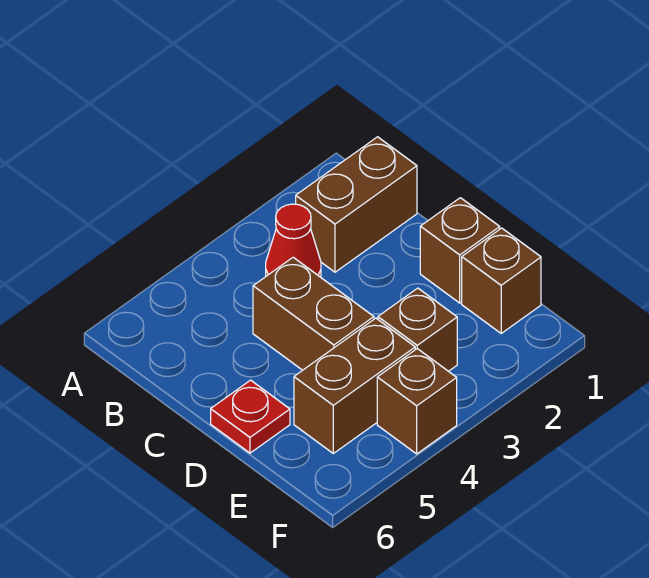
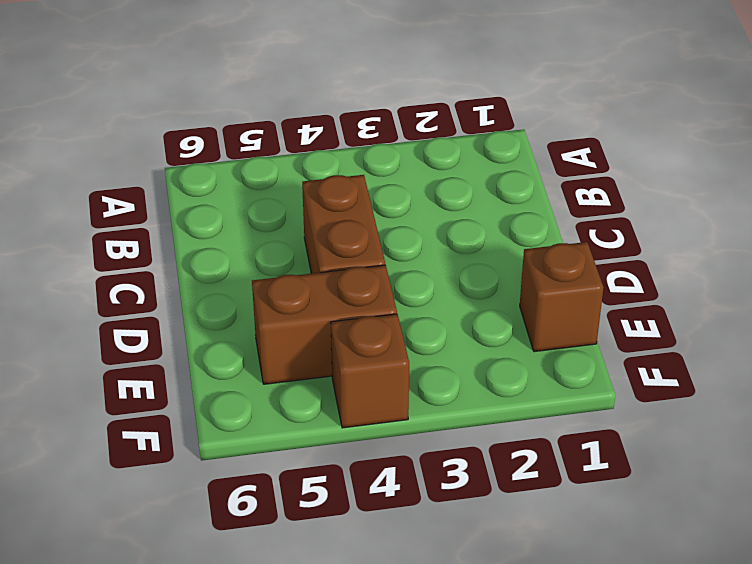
none -> brown 1x2 brick [296,137,417,272]
none -> red 1x1 cone [266,204,321,277]

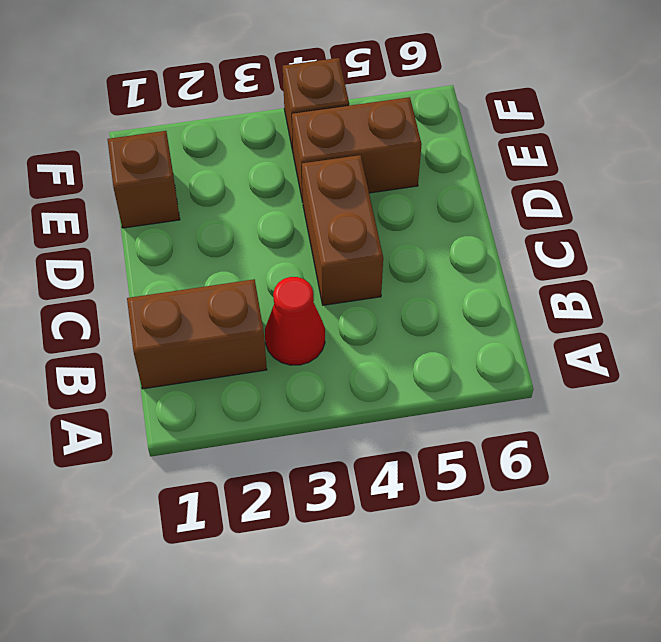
none -> brown 1x1 brick [420,198,500,303]
none -> red 1x1 plate [211,380,290,453]

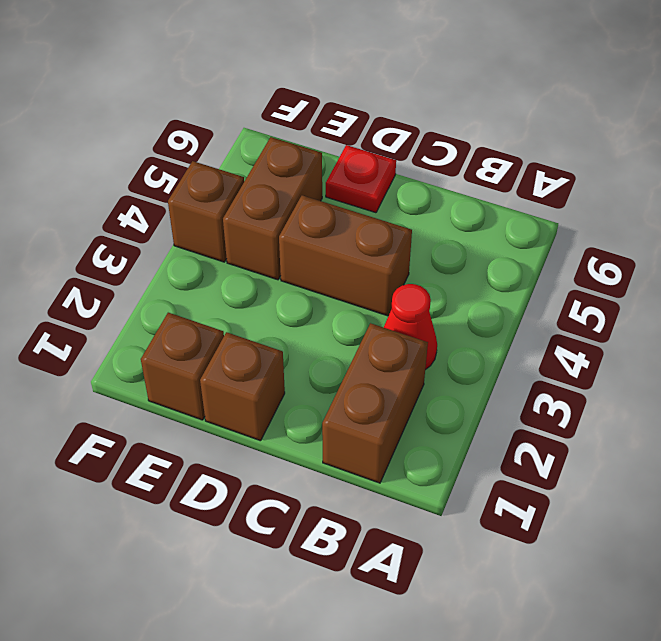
none -> brown 1x1 brick [378,288,457,371]

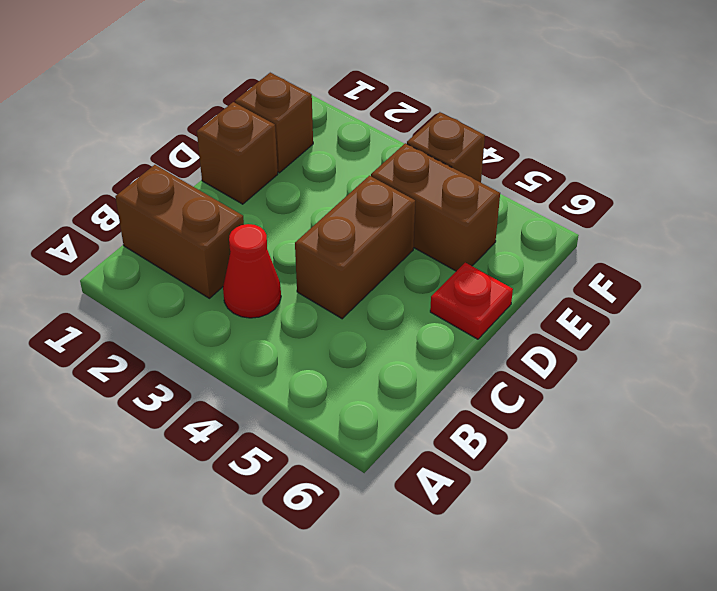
none -> brown 1x1 brick [378,288,457,371]

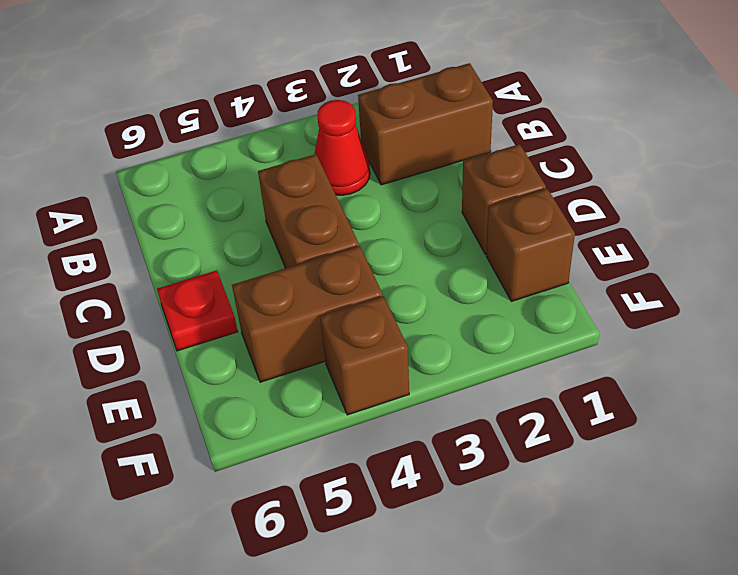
none -> brown 1x1 brick [378,288,457,371]

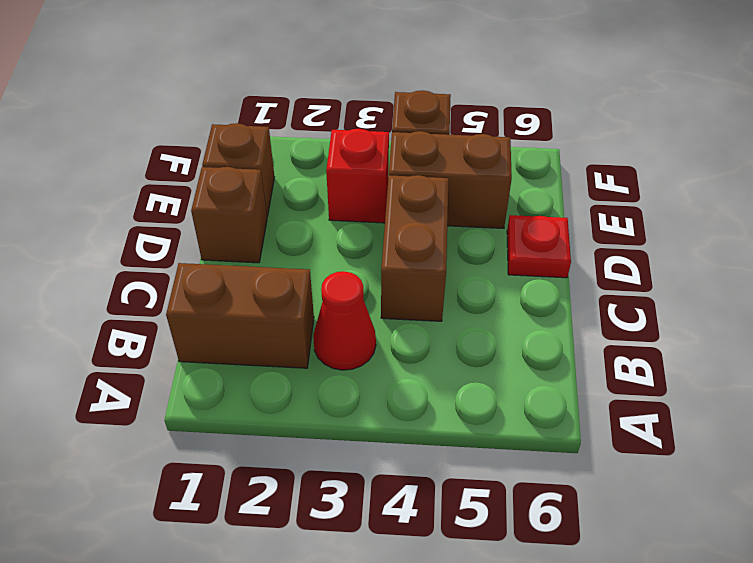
red 1x1 brick [326,129,389,223] -> brown 1x1 brick [378,288,457,371]

